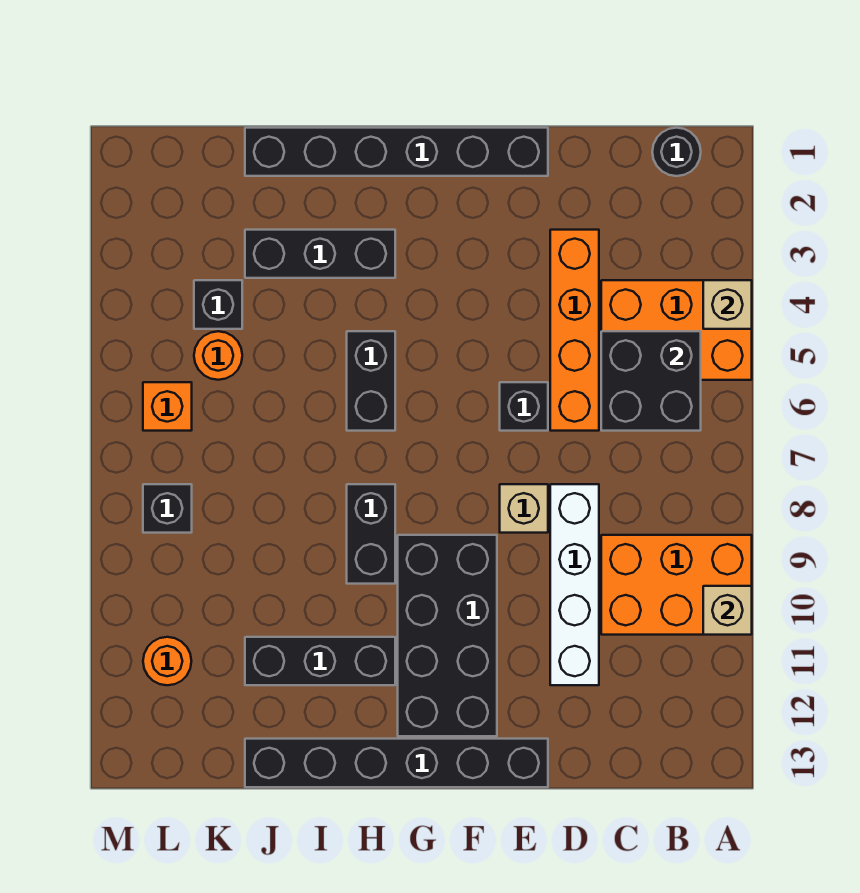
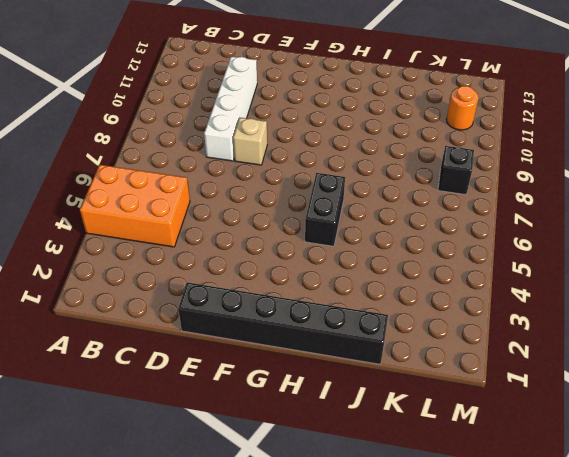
none -> orange 2x3 brick [601,535,752,635]
none -> black 1x1 round brick [652,128,701,176]
none -> orange 1x4 brick [550,230,599,431]

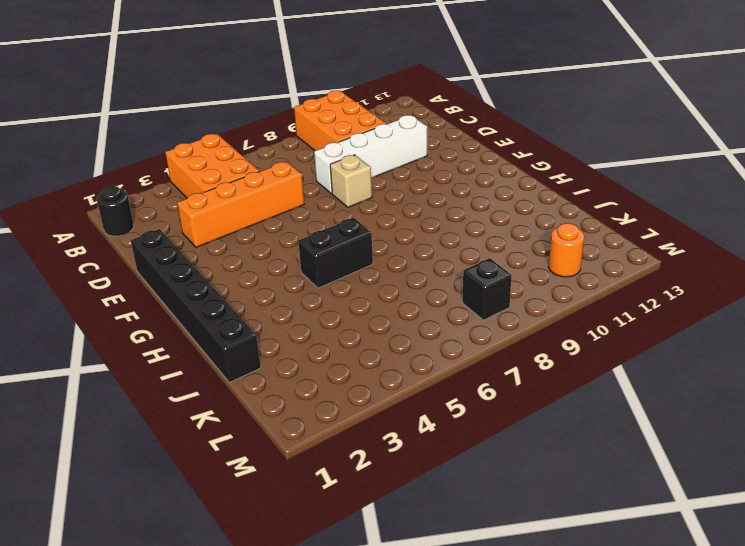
none -> black 1x1 brick [500,382,548,431]
none -> black 1x6 brick [245,739,548,787]
none -> black 2x4 brick [398,535,497,736]

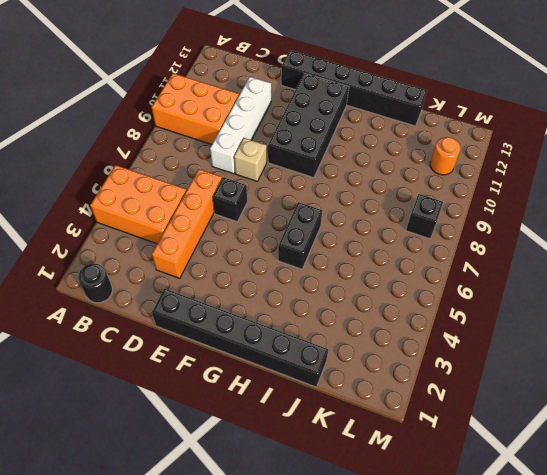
none -> black 1x3 brick [245,230,395,278]
none -> black 1x2 brick [347,484,395,584]
none -> black 1x3 brick [245,637,395,685]

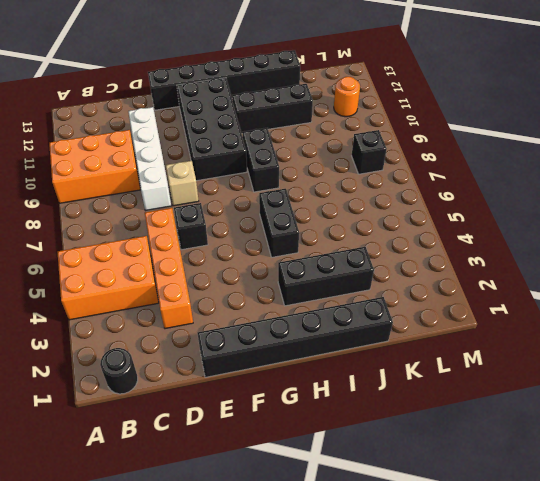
none -> black 1x1 brick [194,280,242,329]
none -> orange 1x1 round brick [194,331,242,380]
none -> orange 1x1 brick [143,382,192,431]

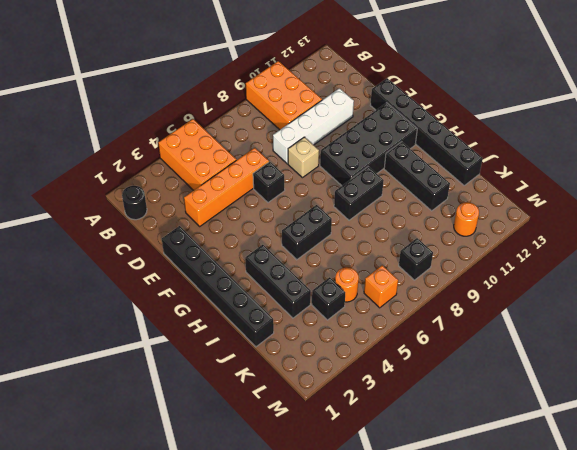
none -> tan 1x1 brick [703,280,752,329]
none -> tan 1x1 brick [703,586,752,635]
none -> black 2x2 brick [601,331,701,431]

